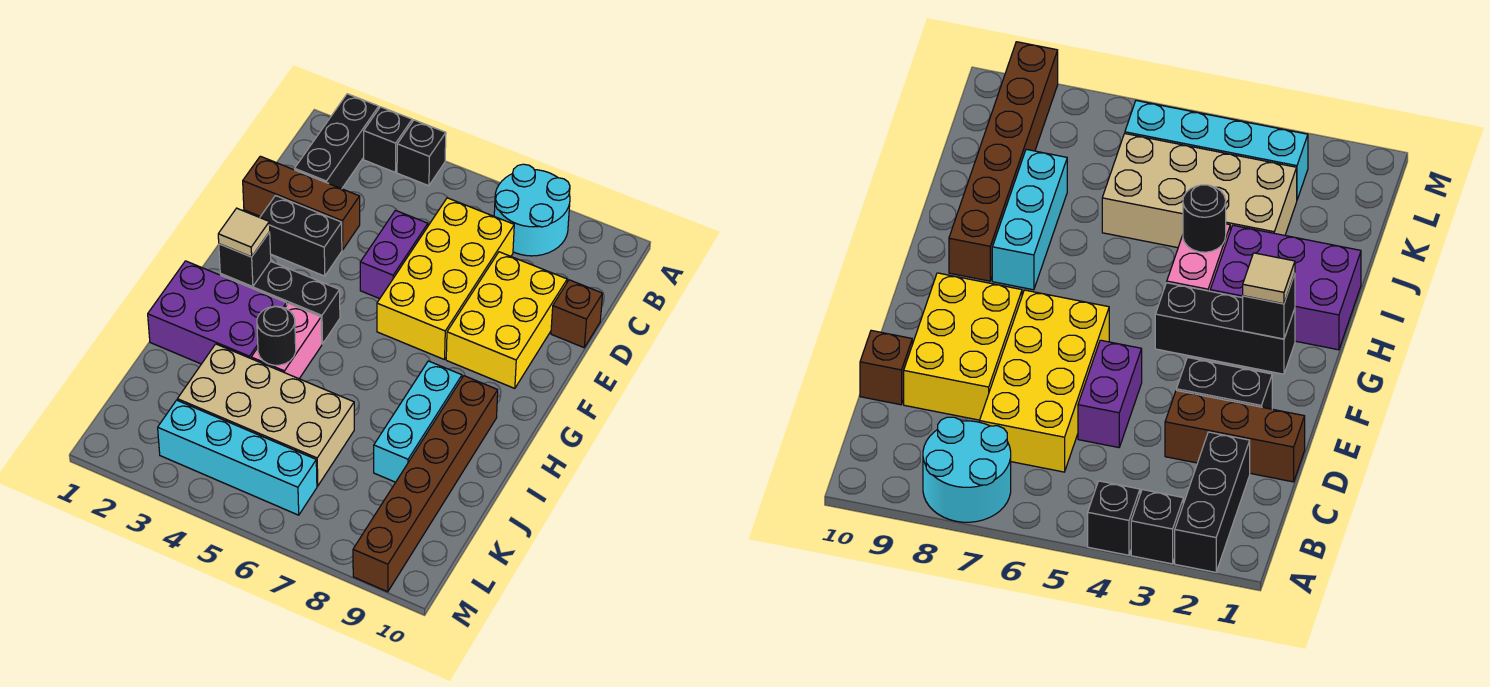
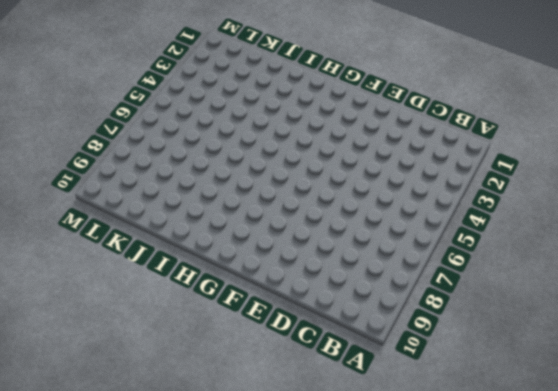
none -> black 1x3 brick [295,94,379,189]
none -> black 1x1 brick [364,107,412,172]
none -> black 1x1 brick [397,120,446,186]

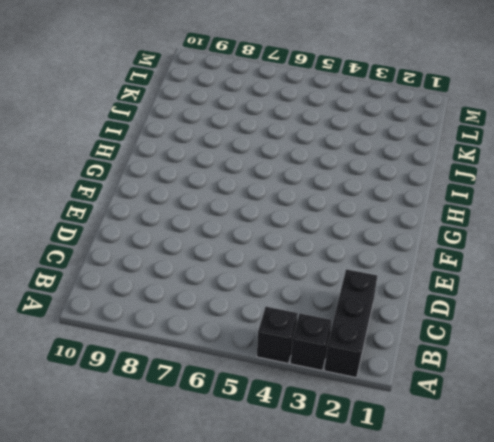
none -> cyan 2x2 round brick [494,164,570,256]
none -> yellow 2x4 brick [377,198,514,360]
none -> brown 1x3 brick [243,156,360,250]

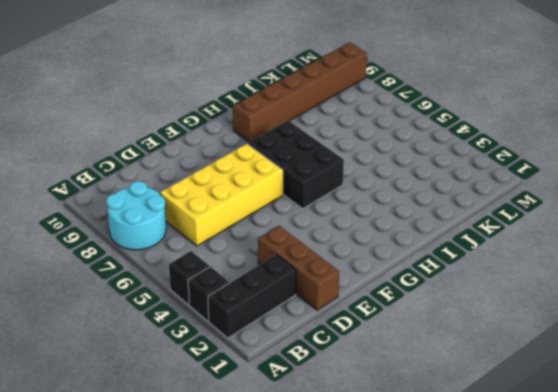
black 2x3 brick [248,121,344,209] -> none
none -> purple 1x2 brick [360,210,428,299]
none -> yellow 2x3 brick [446,252,567,388]
none -> brown 1x1 brick [551,280,603,348]

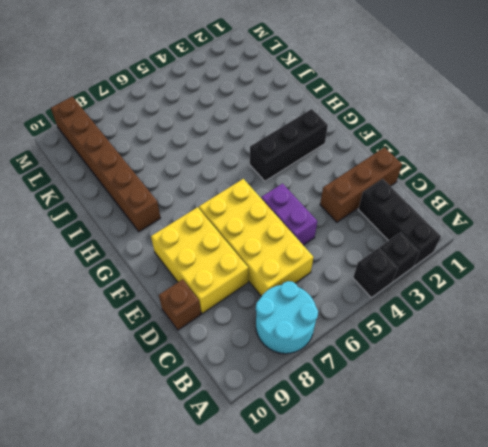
none -> black 1x2 brick [260,196,342,276]
none -> purple 2x3 brick [148,261,287,364]
none -> pink 1x2 brick [251,303,322,379]

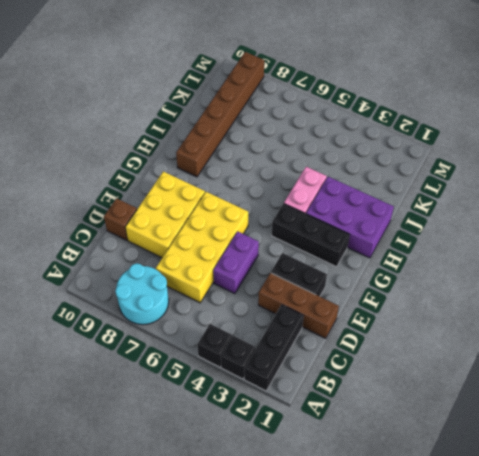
none -> cyan 1x3 brick [374,361,462,482]
none -> tan 2x4 brick [177,344,354,486]
none -> cyan 1x4 brick [158,400,317,515]

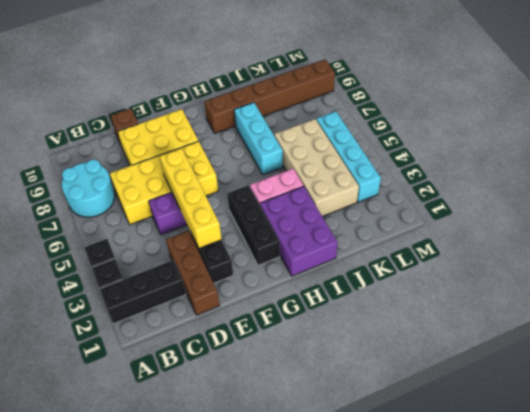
yellow 1x4 brick [160,148,222,248] -> none
cyan 1x3 brick [234,102,283,175] -> cyan 1x3 brick turned to [374,361,462,482]
none -> black 1x1 brick [219,232,271,287]
none -> black 1x1 round brick [257,306,296,365]
none -> tan 1x1 tile [218,208,270,257]

